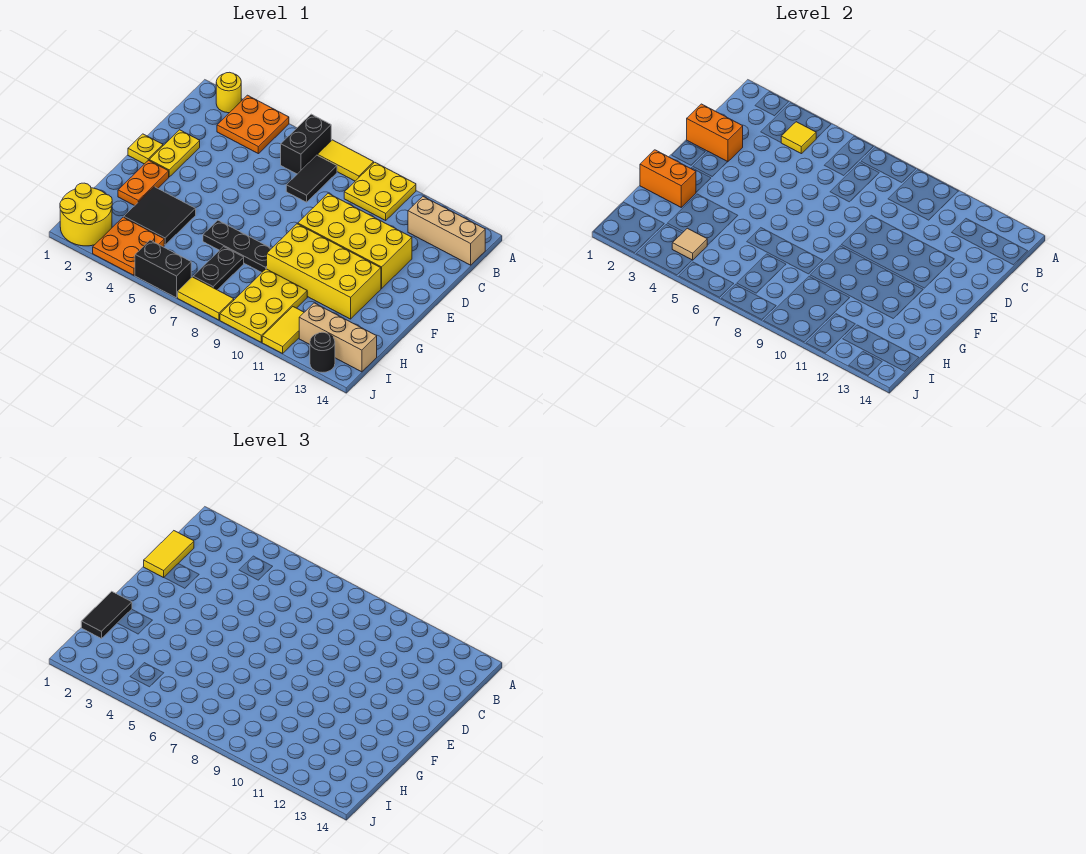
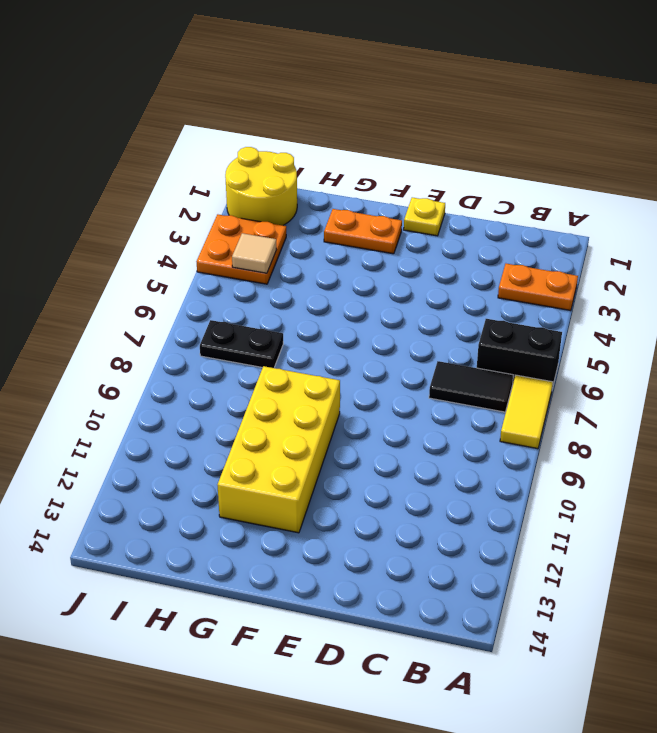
orange 1x2 plate [498,264,578,311] -> orange 2x2 plate [217,95,289,154]
none -> yellow 1x1 round brick [216,72,241,113]
none -> yellow 2x2 plate [344,162,416,220]
none -> tan 1x3 brick [408,197,485,265]

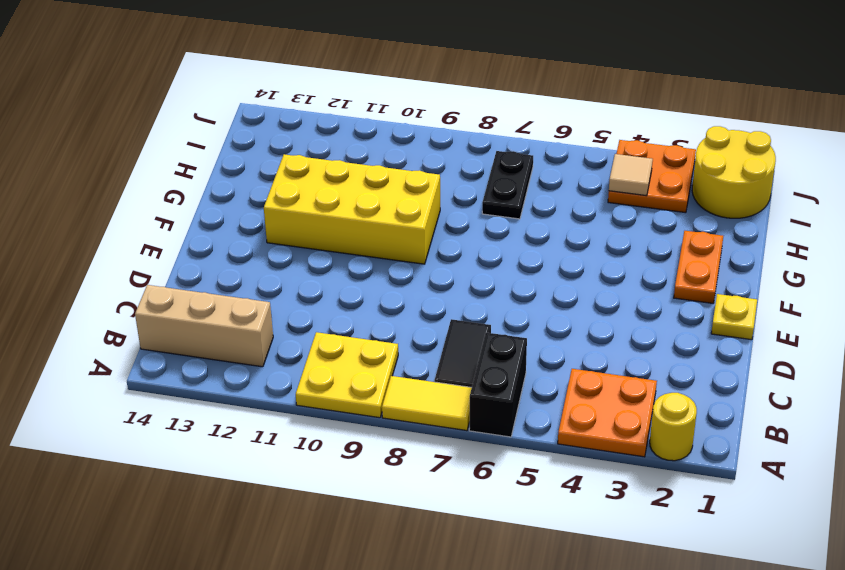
none -> yellow 1x2 plate [149,130,200,177]
none -> yellow 2x4 brick [298,193,412,289]
none -> black 2x2 tile [124,187,196,245]

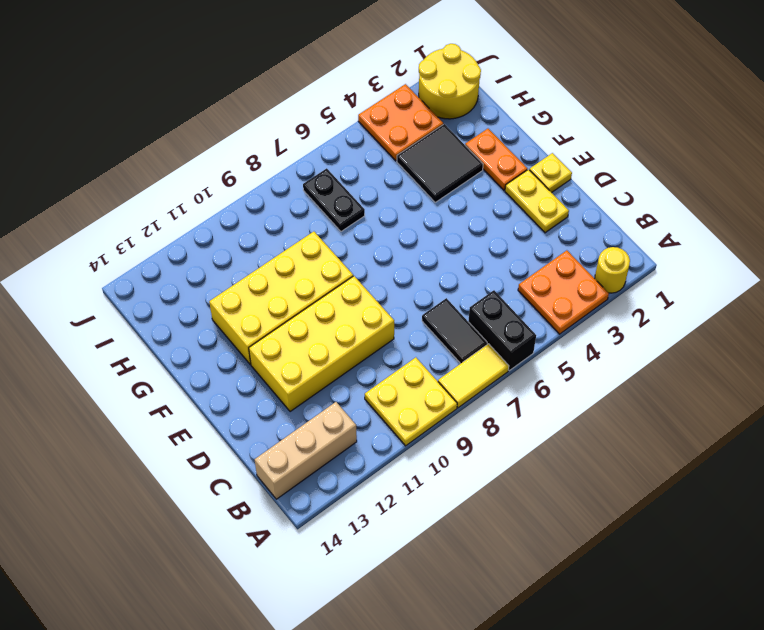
none -> black 1x3 plate [203,220,272,272]
none -> yellow 2x3 plate [220,269,307,342]
none -> yellow 1x2 tile [262,307,304,354]

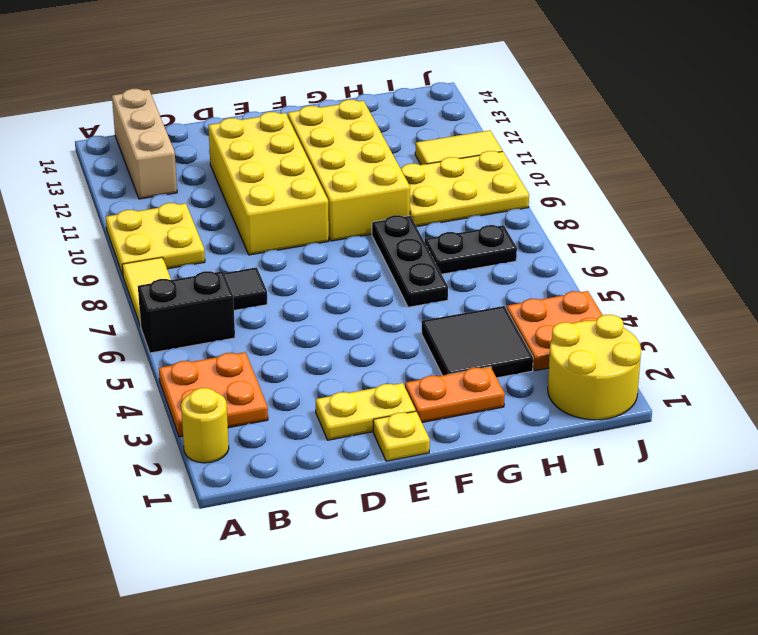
none -> tan 1x3 brick [299,303,377,372]
none -> black 1x2 brick [135,240,191,298]
none -> yellow 1x2 tile [178,277,234,320]

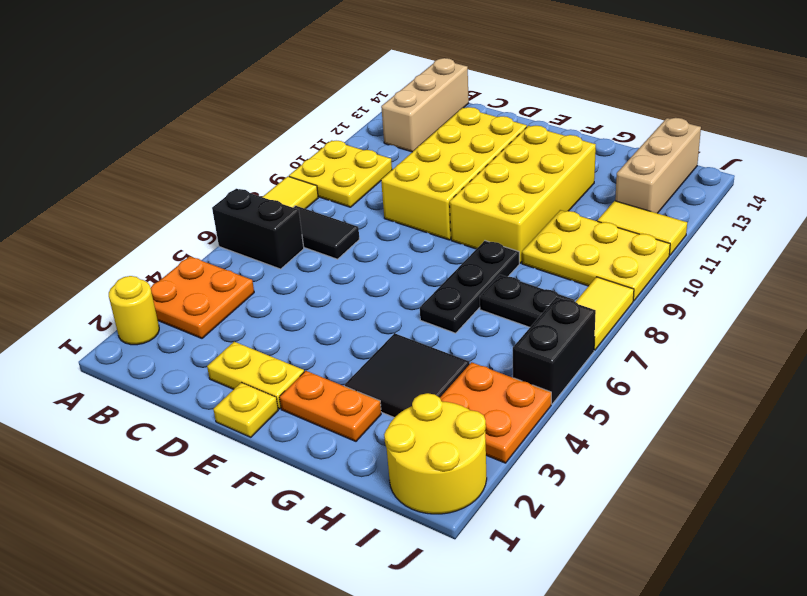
none -> black 1x1 round brick [310,332,335,372]
none -> yellow 1x1 tile [781,122,816,154]
none -> orange 1x2 brick [687,104,743,162]

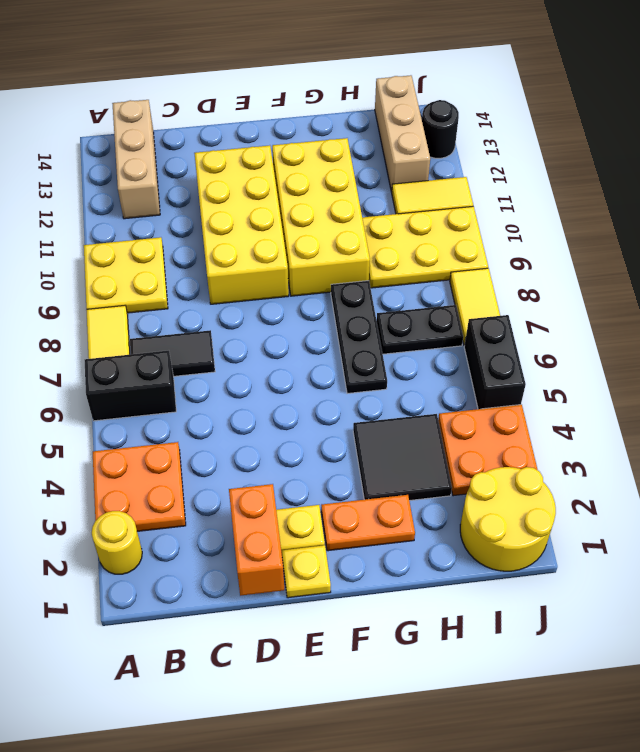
none -> yellow 1x1 tile [781,122,816,154]
none -> orange 1x2 brick [640,150,696,207]
none -> tan 1x1 tile [672,228,707,260]

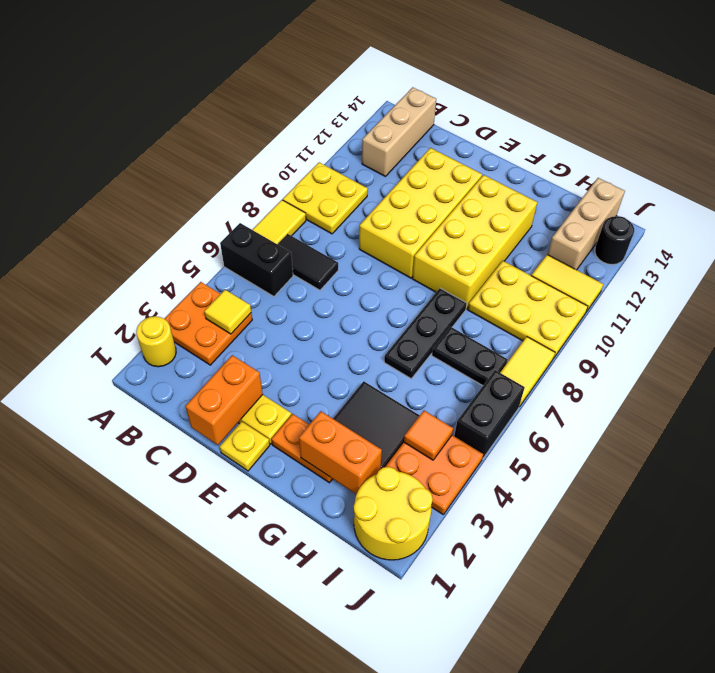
orange 1x2 brick [299,411,382,494] -> orange 1x2 brick turned to [640,150,696,207]
orange 1x1 tile [404,411,453,460] -> tan 1x1 tile [672,228,707,260]
none -> yellow 1x2 tile [144,531,194,578]
none -> black 1x2 tile [81,591,132,639]

